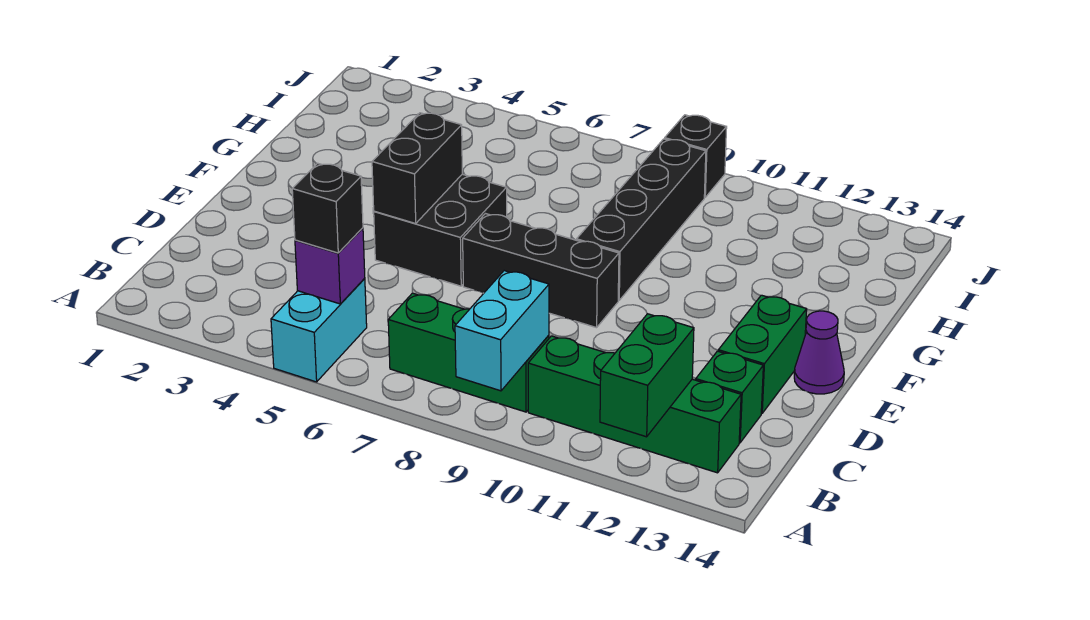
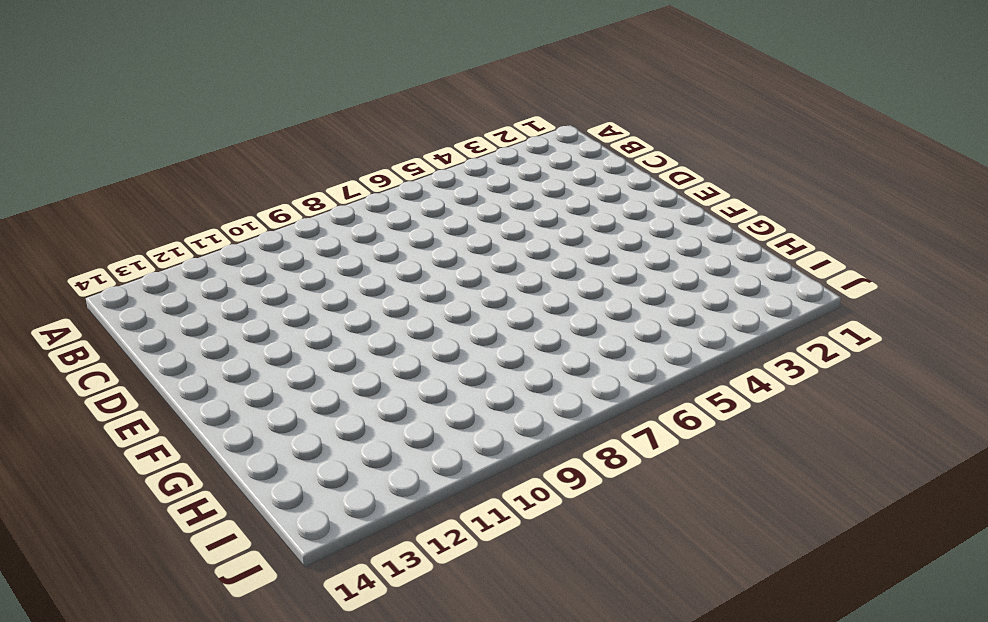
none -> cyan 1x2 brick [271,278,367,382]
none -> green 1x3 brick [388,293,549,412]
none -> green 1x4 brick [528,336,741,473]

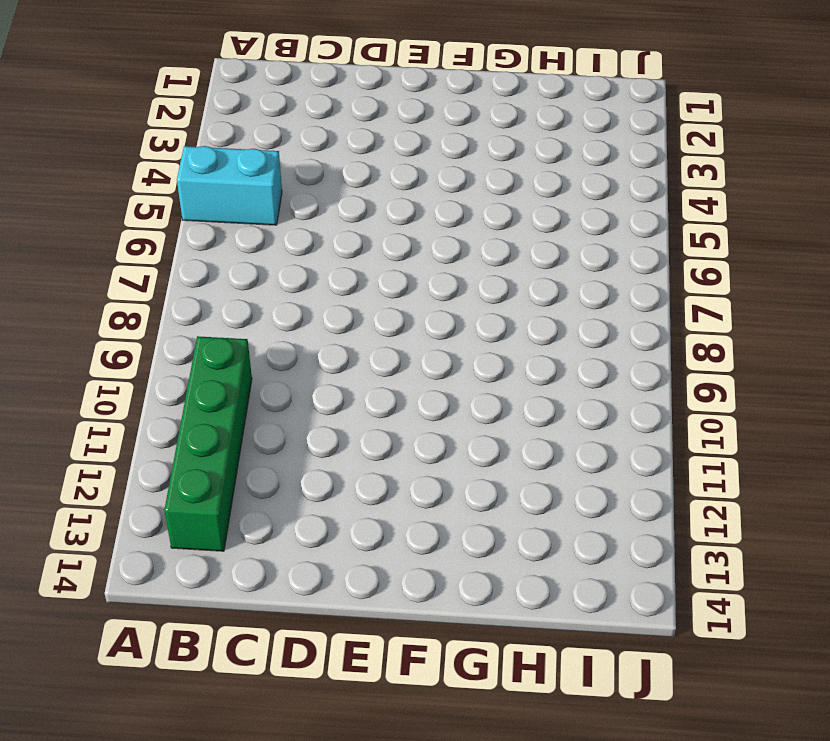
none -> green 1x3 brick [388,293,549,412]
none -> green 1x1 brick [696,351,763,443]
none -> green 1x2 brick [718,295,807,413]

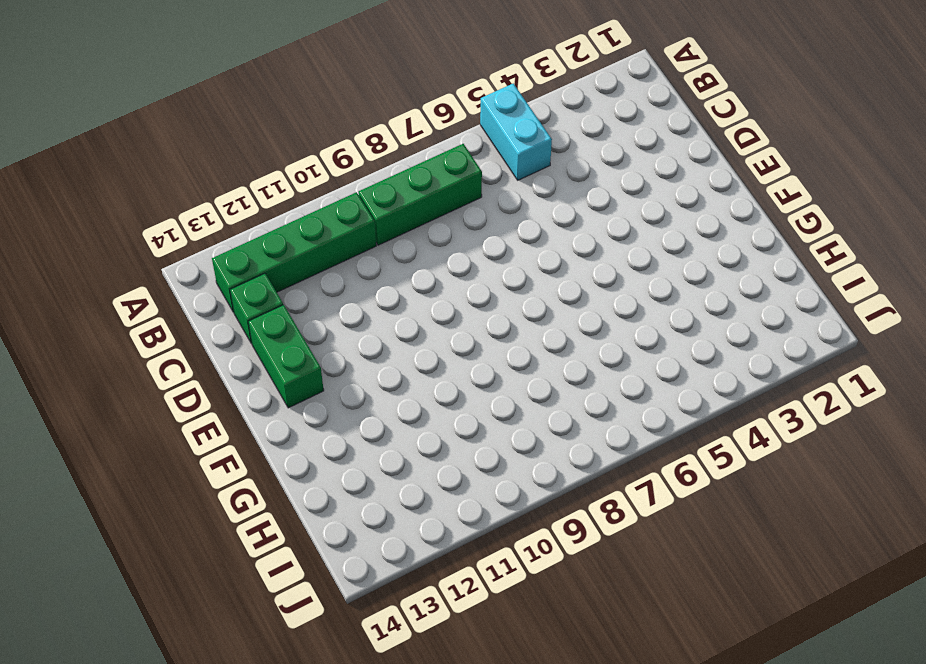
none -> black 2x2 brick [374,174,507,286]
none -> black 1x3 brick [463,214,619,328]
none -> purple 1x1 cone [794,311,844,394]

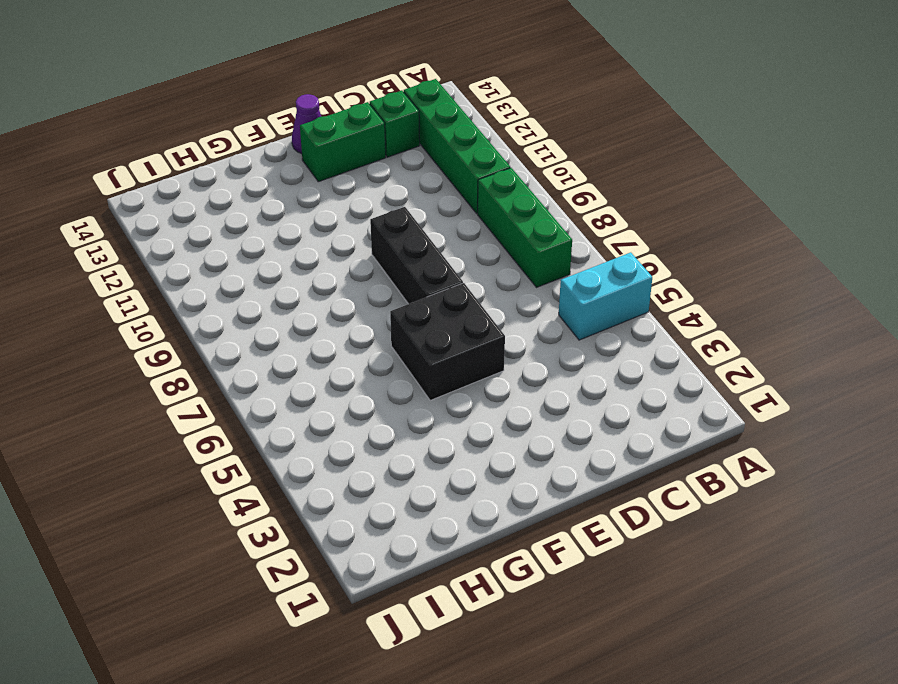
none -> black 1x4 brick [576,139,706,300]
none -> black 1x1 brick [665,115,727,197]
none -> cyan 1x2 brick [455,271,549,391]

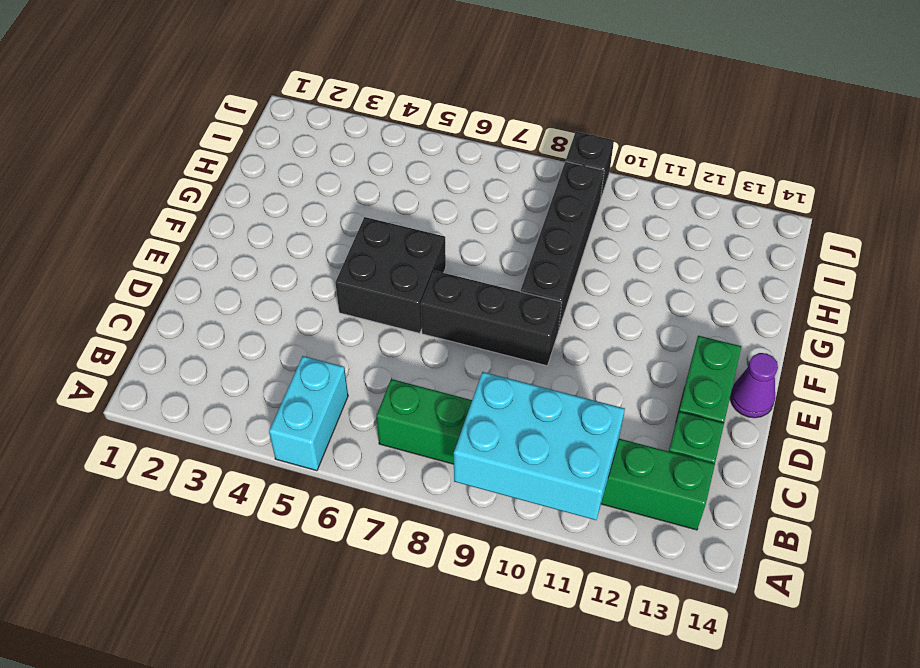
cyan 2x3 brick [454,372,625,520] -> cyan 1x2 brick [455,271,549,391]
none -> green 1x2 brick [600,314,694,437]
none -> purple 1x1 brick [295,228,365,304]
none -> black 1x2 brick [372,113,462,223]

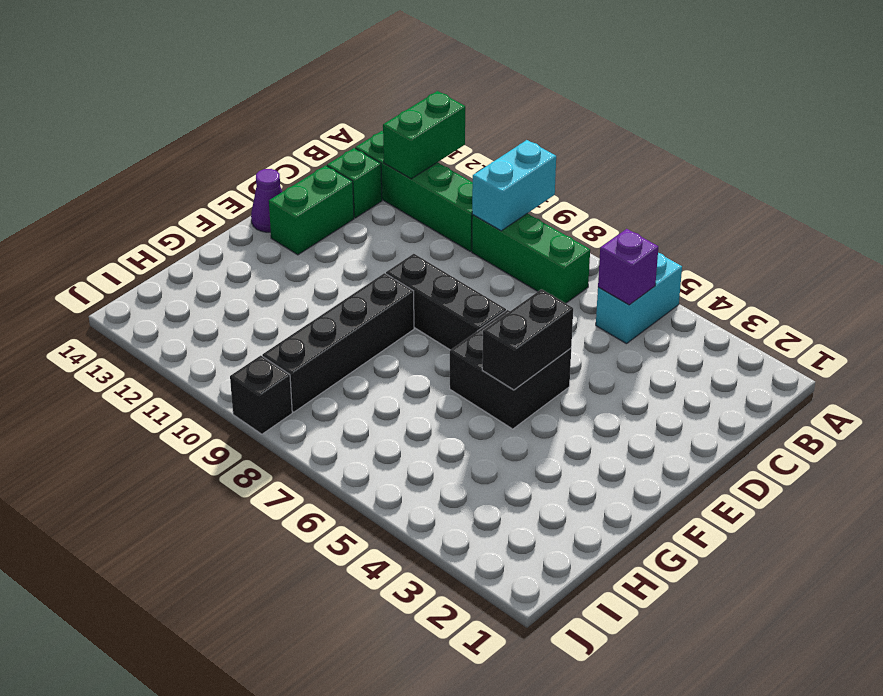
none -> black 1x1 brick [292,163,363,253]

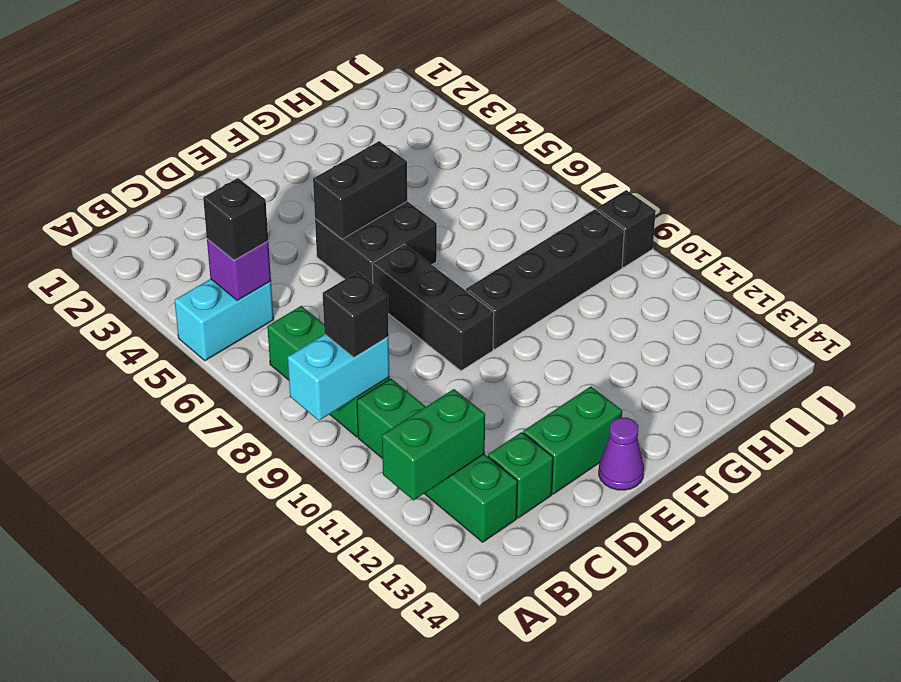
black 1x1 brick [323,272,389,358] -> none

